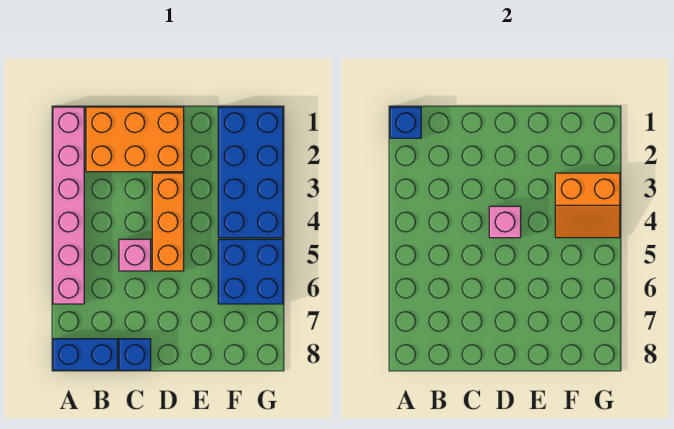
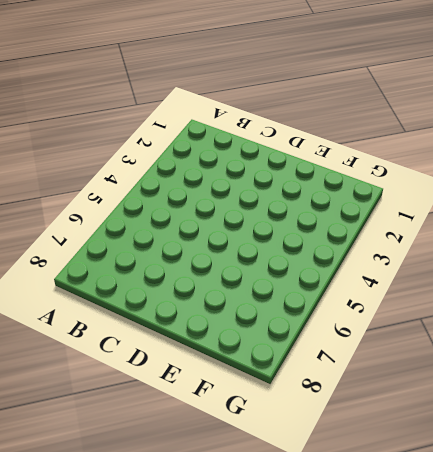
none -> pink 1x6 brick [53,107,84,304]
none -> blue 1x2 brick [53,339,118,370]

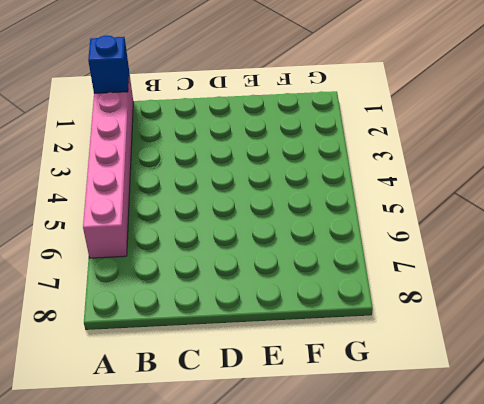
none -> blue 1x2 brick [53,339,118,370]
none -> orange 2x3 brick [86,107,184,172]

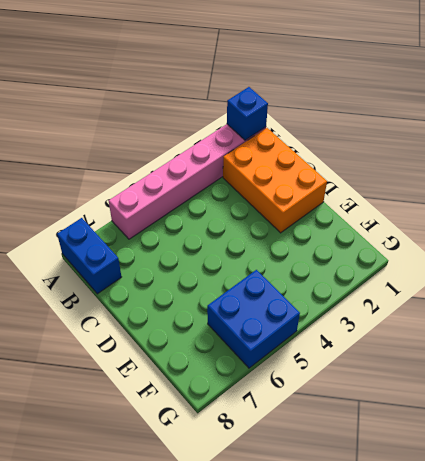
none -> pink 1x1 brick [119,239,151,271]
none -> blue 1x1 brick [119,339,151,370]

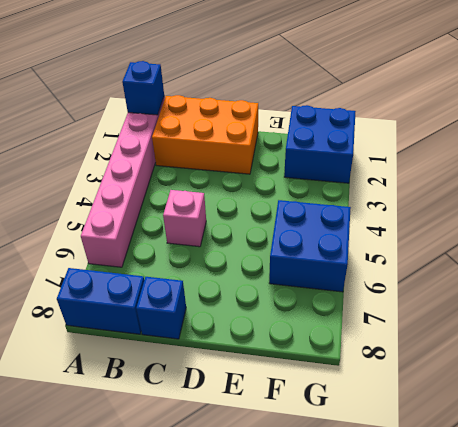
blue 2x2 brick [284,105,356,183] -> blue 2x4 brick [218,107,283,238]
none -> orange 1x3 brick [152,173,184,271]
none -> pink 1x1 brick [489,206,521,238]

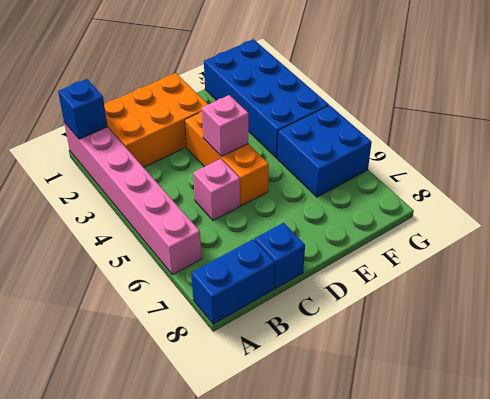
none -> orange 2x2 slope [555,173,620,238]

